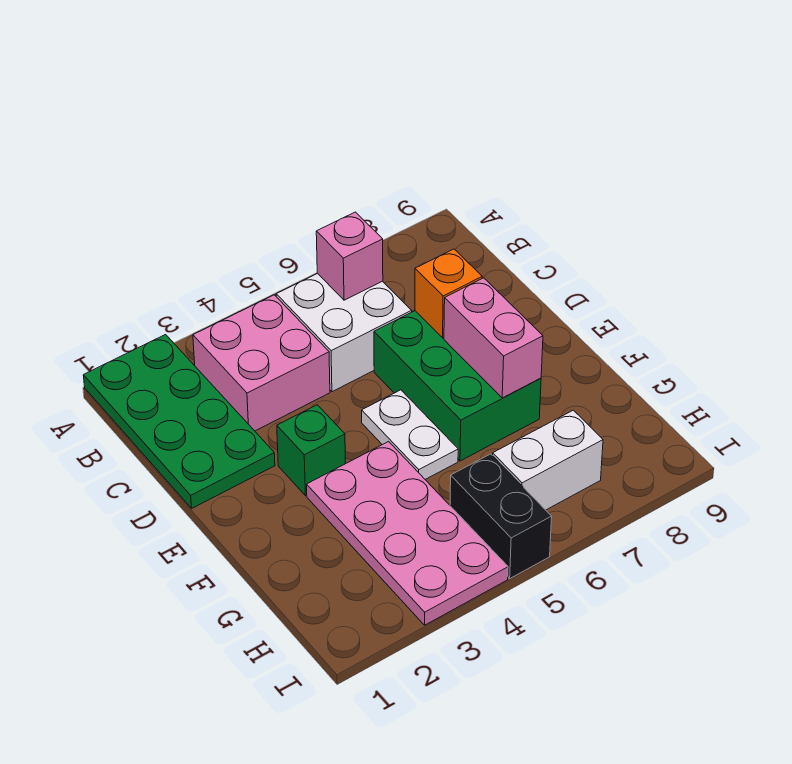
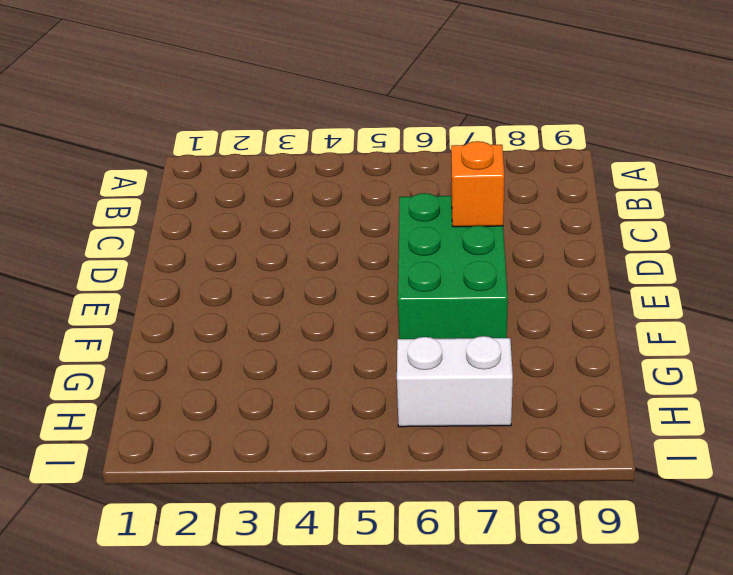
none -> green 2x4 plate [83,335,275,508]
none -> pink 2x2 brick [193,295,330,431]
none -> white 2x2 brick [276,273,412,392]

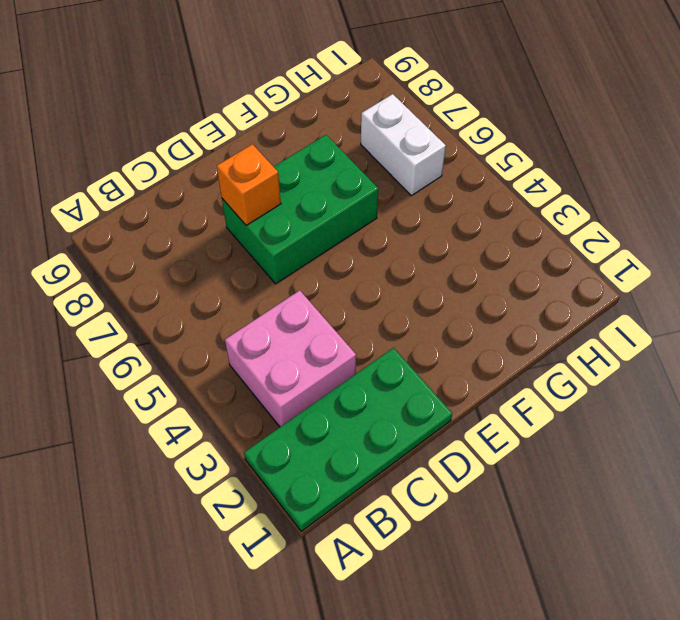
none -> white 2x2 brick [276,273,412,392]
none -> green 1x1 brick [277,405,345,496]
none -> white 1x2 plate [362,390,458,479]

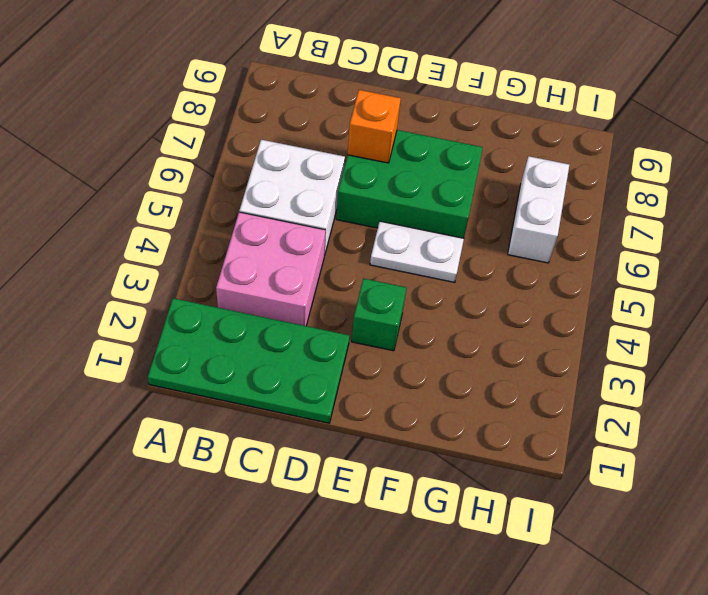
none -> pink 2x4 plate [307,442,508,625]
none -> black 1x2 brick [450,454,552,578]
none -> pink 1x1 brick [316,212,383,300]

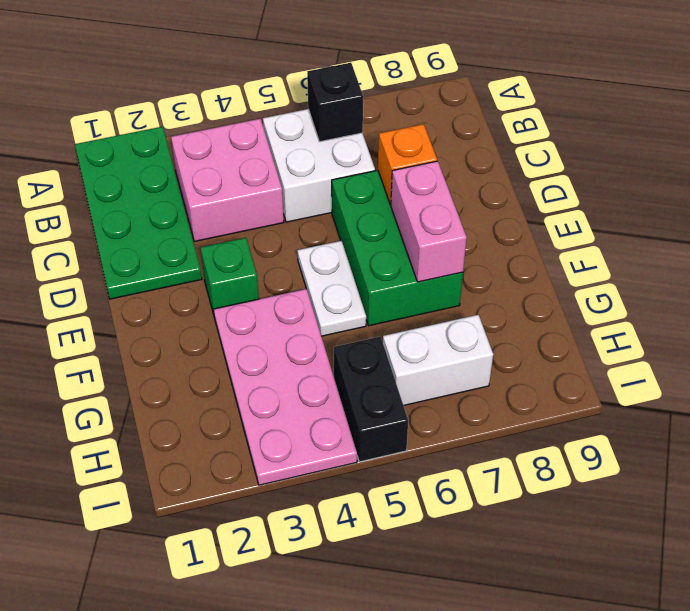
black 1x1 brick [307,63,363,142] -> pink 1x1 brick [316,212,383,300]

